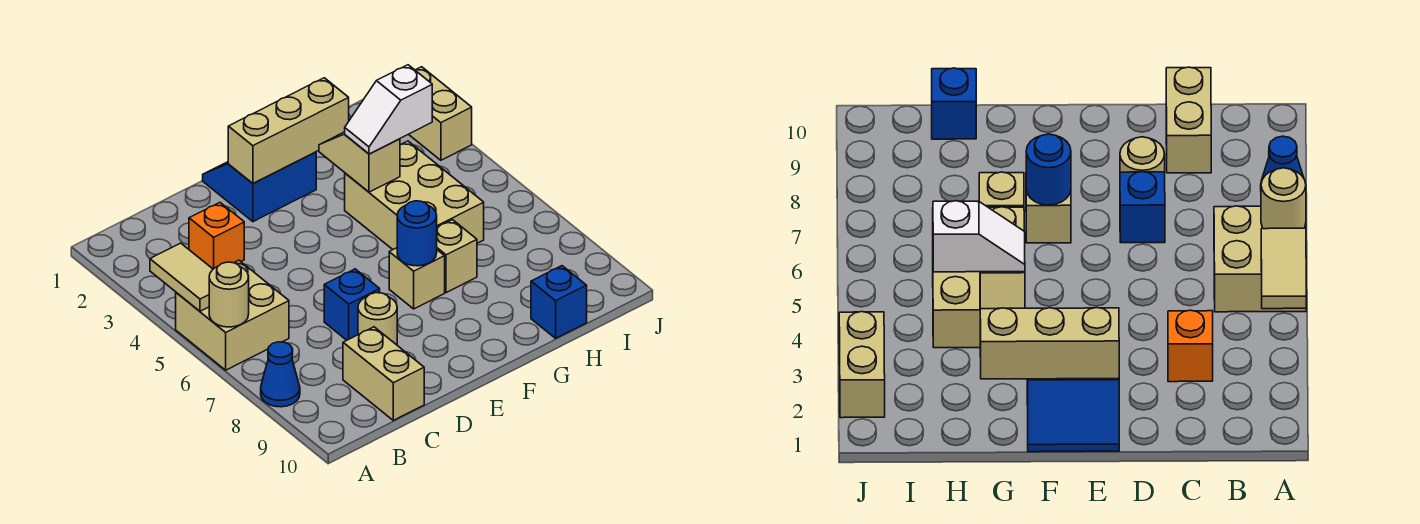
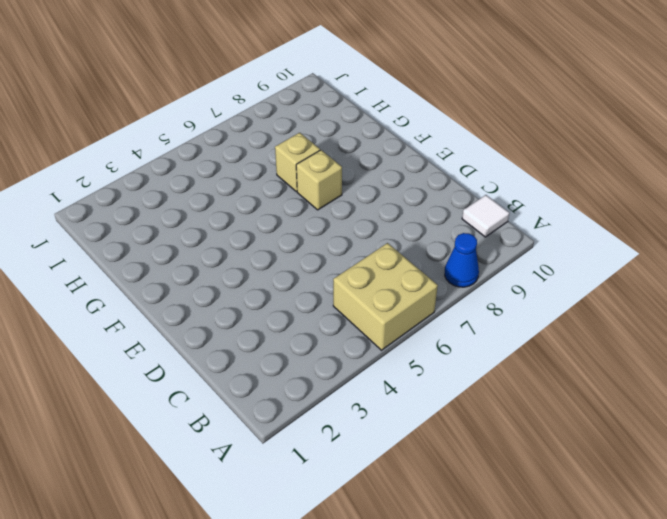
white 1x1 tile [462,195,509,237] -> none
none -> orange 1x1 brick [189,203,244,269]
none -> tan 1x2 brick [343,327,424,420]
none -> blue 1x1 brick [324,269,380,340]

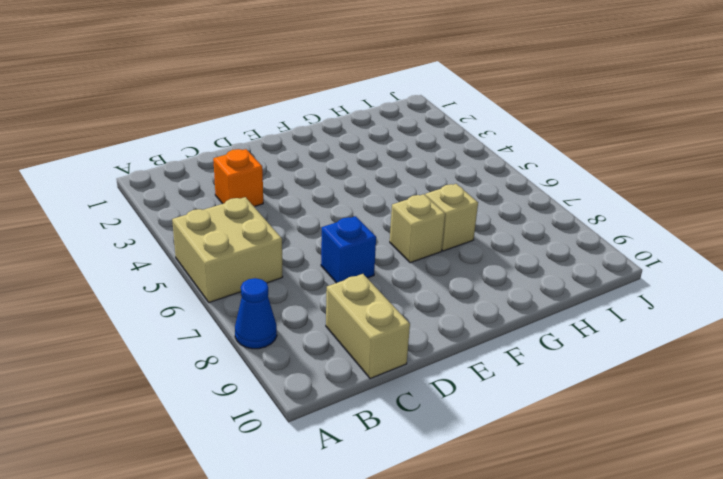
none -> tan 1x1 round brick [358,293,397,345]
none -> blue 2x2 slope [203,152,316,222]
none -> tan 2x3 brick [345,141,484,249]

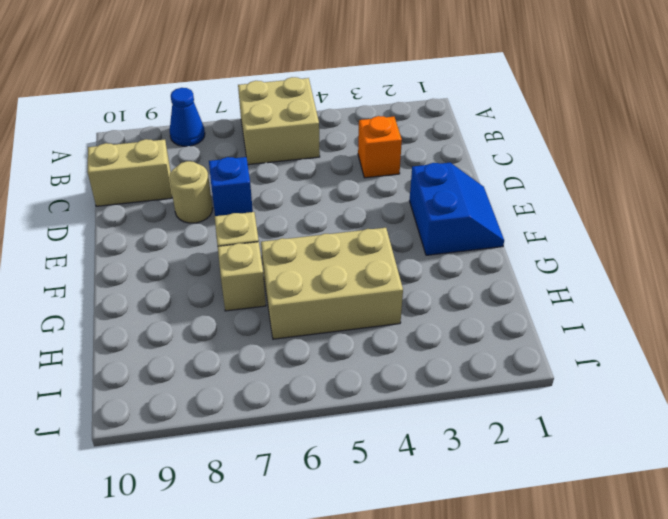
none -> blue 1x1 brick [531,266,587,338]
none -> tan 1x2 brick [409,67,472,160]
none -> tan 1x2 tile [150,243,213,311]

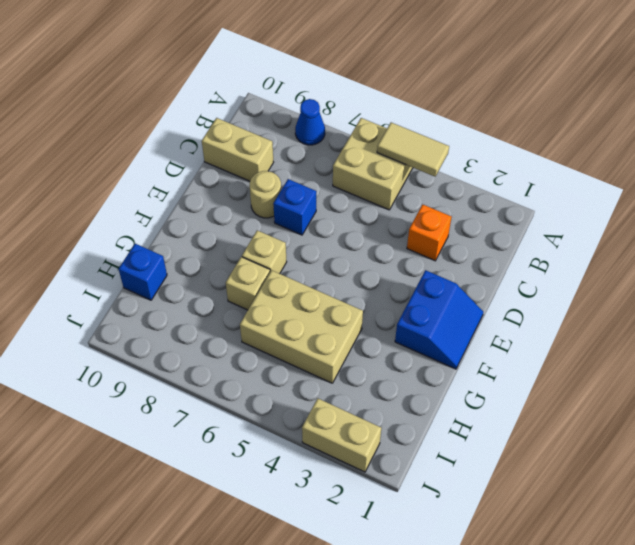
none -> tan 1x1 round brick [209,262,249,327]
none -> tan 1x3 brick [228,78,349,183]
none -> blue 1x1 round brick [397,201,437,266]

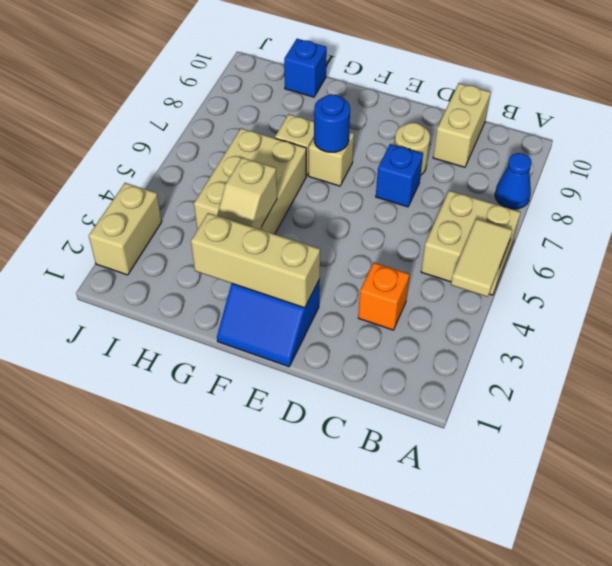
none -> tan 1x1 round brick [209,262,249,327]
none -> white 1x2 slope [345,65,432,154]

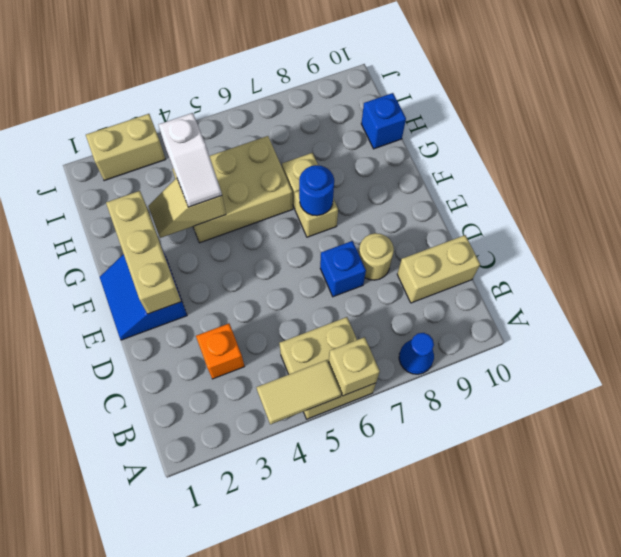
tan 1x1 brick [328,337,380,396] -> tan 1x1 round brick [209,262,249,327]

